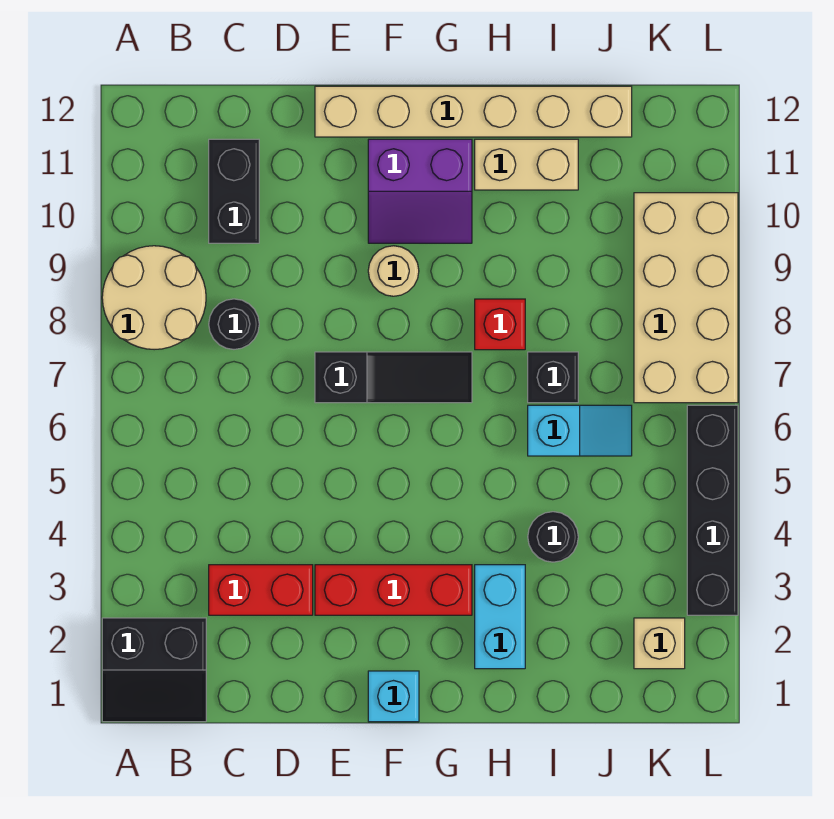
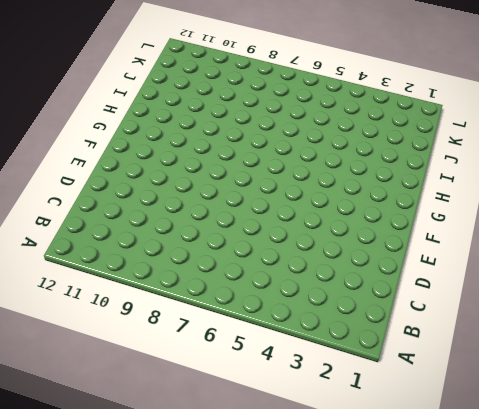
none -> black 2x2 slope [102,618,206,722]
none -> tan 2x2 round brick [102,246,206,350]
none -> red 1x2 brick [209,565,313,615]

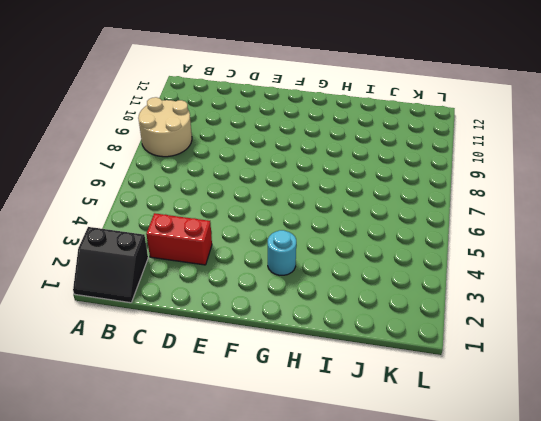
cyan 1x1 round brick [268,230,296,275] -> red 1x3 brick [315,565,472,615]
none -> black 1x1 round brick [209,299,259,349]
none -> black 1x2 brick [209,139,259,243]
none -> black 1x3 slope [315,352,472,403]

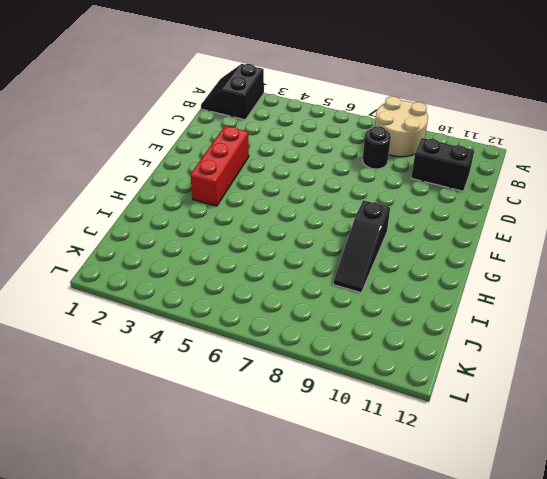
black 1x3 slope [333,200,390,293] -> black 1x3 slope moved to [315,352,472,403]
none -> red 1x2 brick [209,565,313,615]
none -> tan 1x6 brick [315,86,632,137]
none -> cyan 1x1 brick [368,671,419,722]

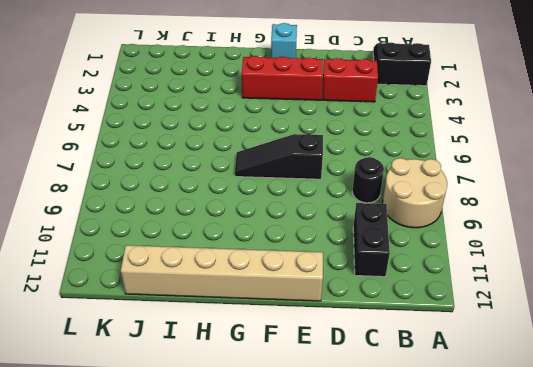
none -> tan 1x1 round brick [368,246,419,296]
none -> purple 2x2 slope [368,139,472,243]
none -> cyan 1x2 brick [475,565,525,669]

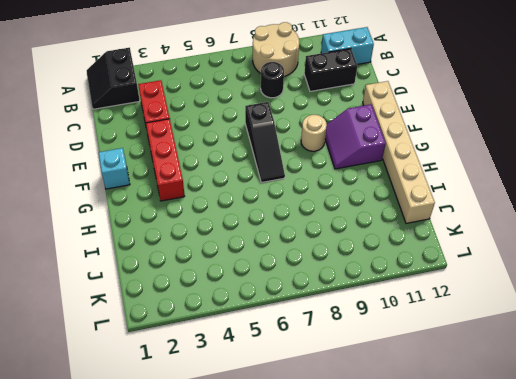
cyan 1x2 brick [321,27,374,64] -> cyan 1x2 brick moved to [475,565,525,669]
none -> red 1x1 brick [475,299,525,350]
none -> tan 1x2 brick [475,139,578,190]
none -> black 1x1 round brick [528,512,578,562]

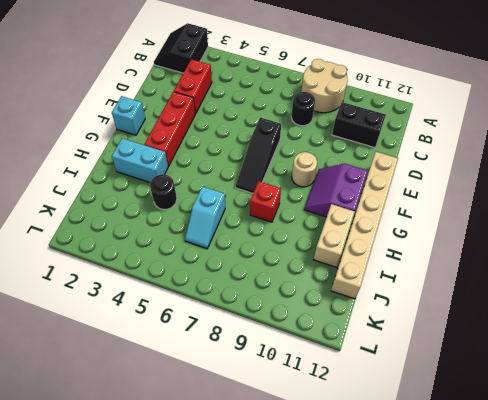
none -> black 1x1 brick [528,352,578,403]
none -> tan 1x1 brick [634,618,685,669]
none -> tan 2x4 brick [634,193,738,403]

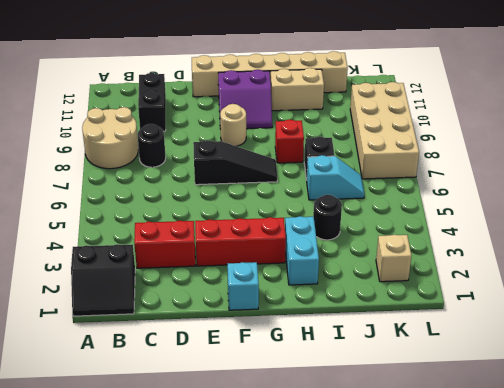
none -> black 1x4 brick [687,405,738,615]

